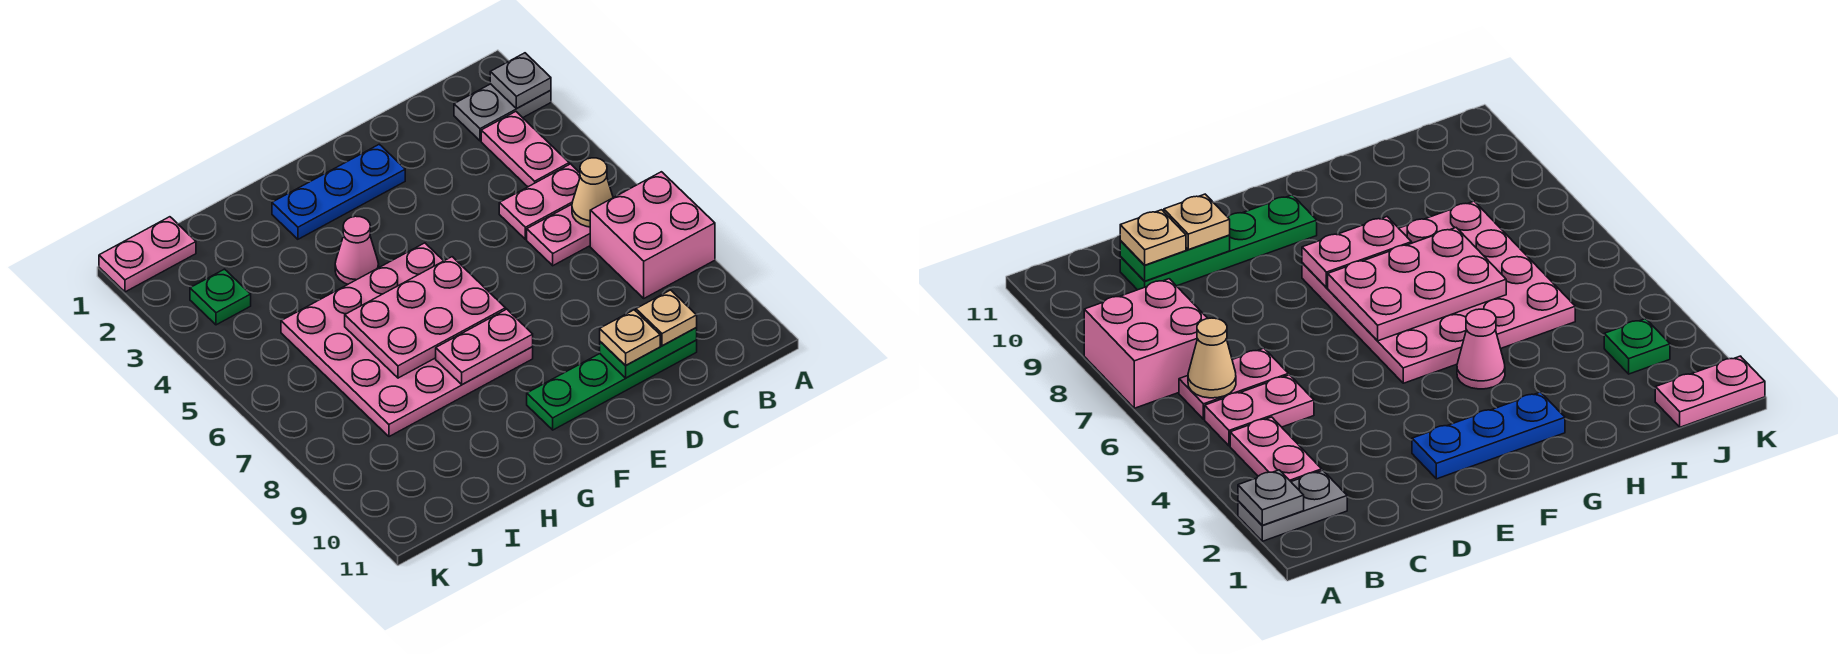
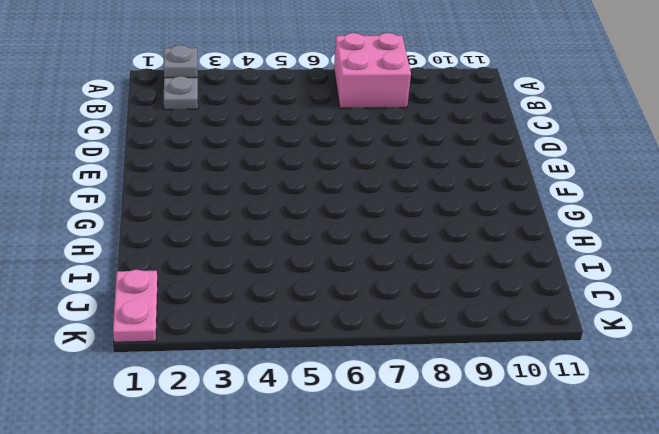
none -> pink 1x2 plate [481,112,569,187]
none -> pink 1x2 plate [499,164,580,239]
none -> pink 1x2 plate [527,204,590,266]

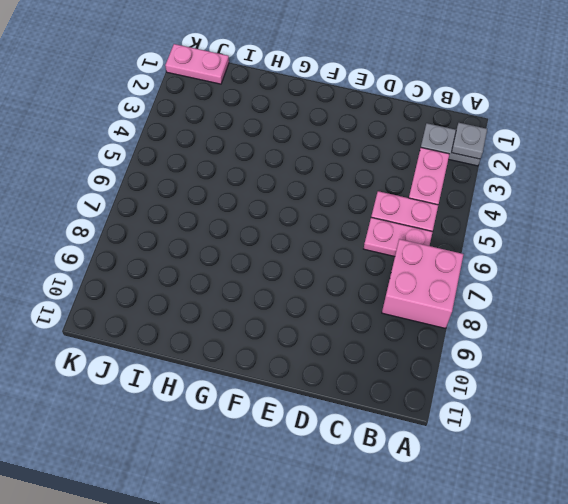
none -> green 1x4 plate [527,340,697,430]
none -> blue 1x3 plate [272,144,405,239]
none -> pink 4x4 plate [281,243,533,437]

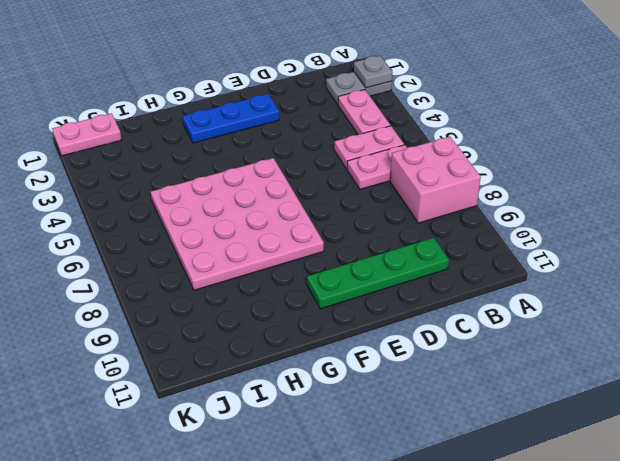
none -> pink 1x1 cone [335,216,379,284]
none -> green 1x1 plate [190,269,251,325]
none -> tan 1x1 cone [572,158,613,227]

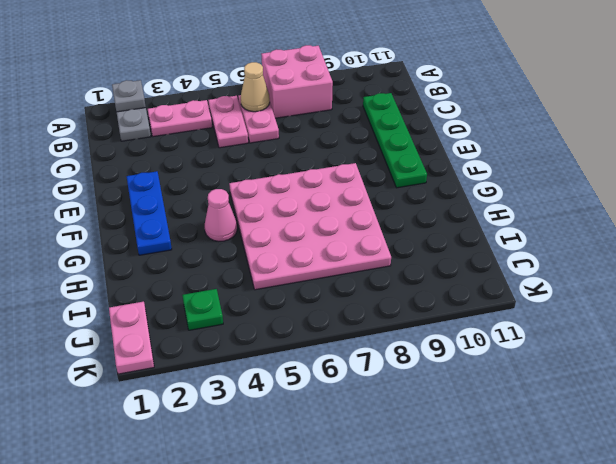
none -> green 1x2 plate [600,328,697,378]
none -> pink 2x3 plate [345,257,506,378]
none -> pink 1x2 plate [436,309,533,385]

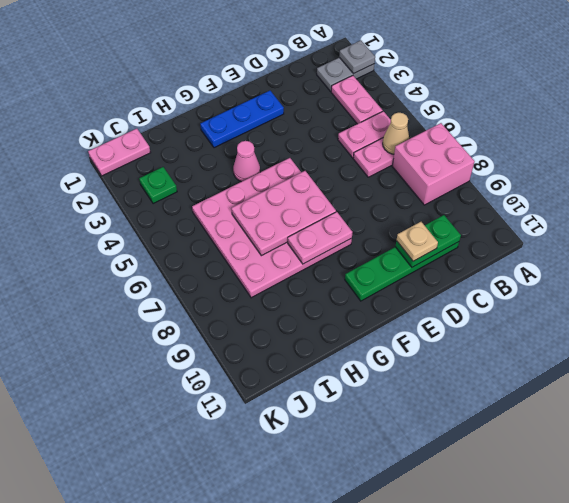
none -> tan 1x1 plate [636,290,697,346]

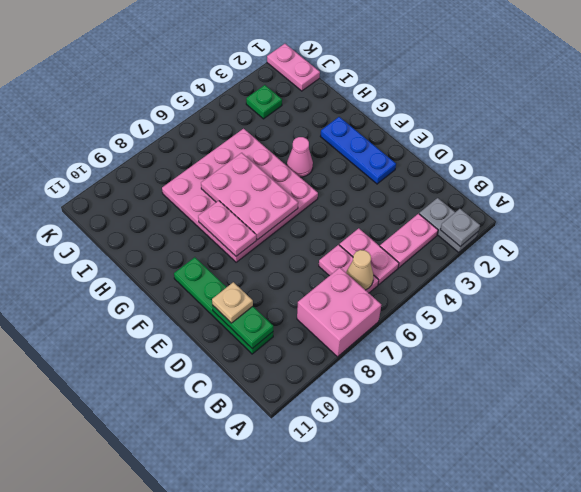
none -> tan 1x1 plate [636,290,697,346]

